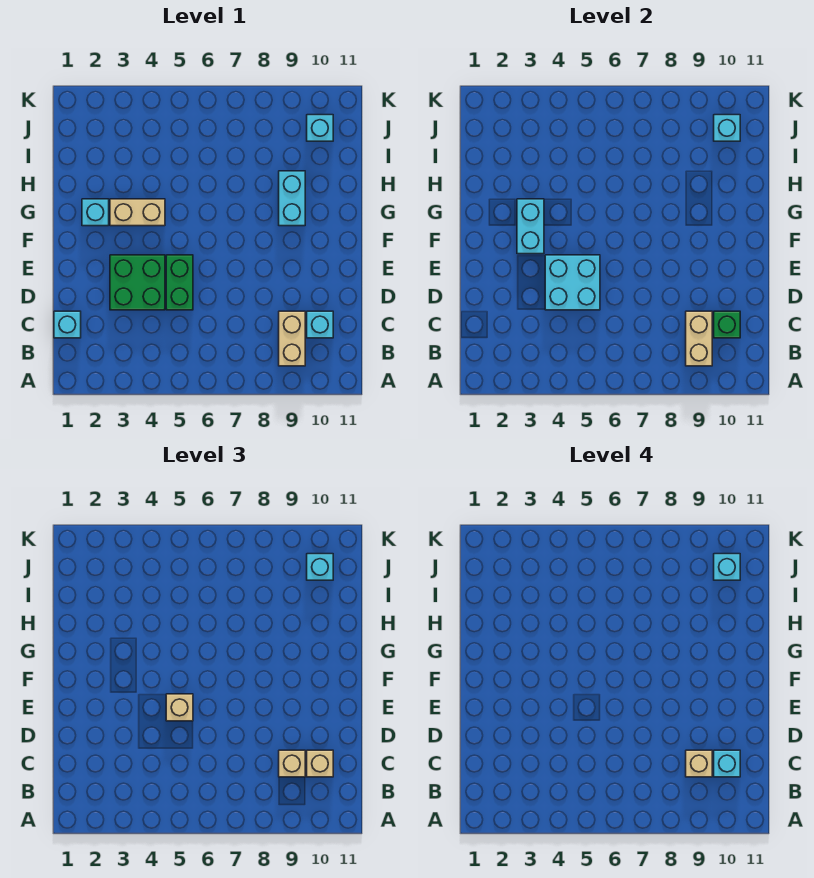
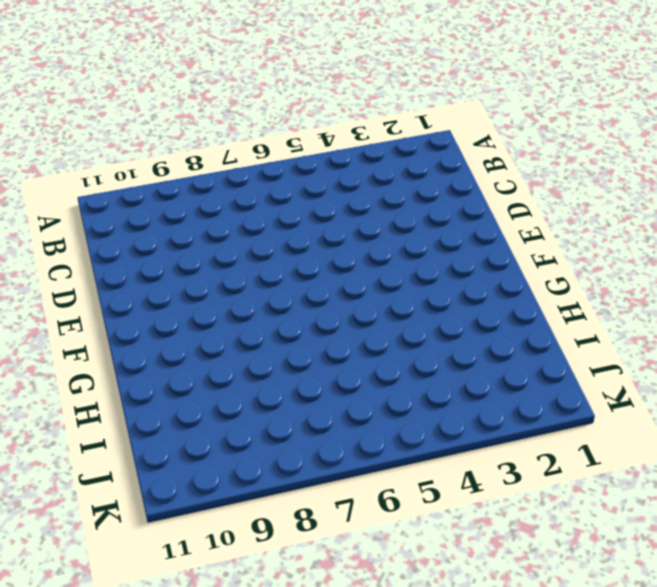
none -> tan 1x2 brick [279,311,305,366]
none -> cyan 1x1 brick [54,311,81,338]
none -> cyan 1x1 brick [307,311,333,338]

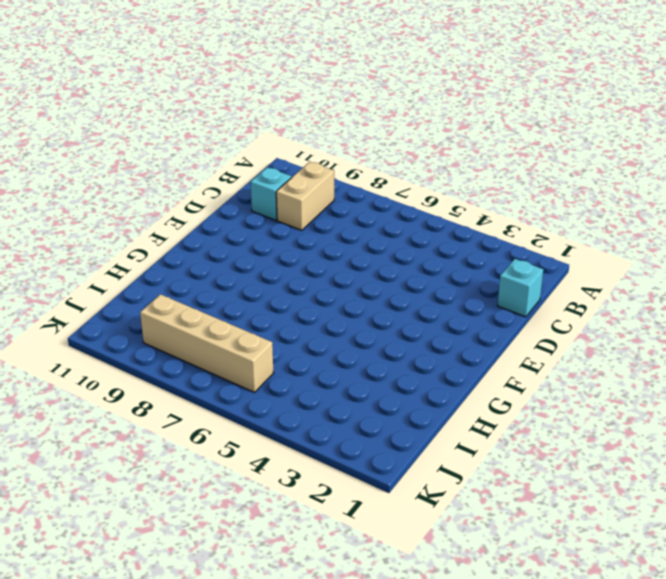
tan 1x4 brick [140,294,273,392] -> none
none -> green 2x2 brick [110,255,165,310]
none -> green 1x2 brick [166,255,193,310]
none -> cyan 1x1 brick [82,199,109,226]

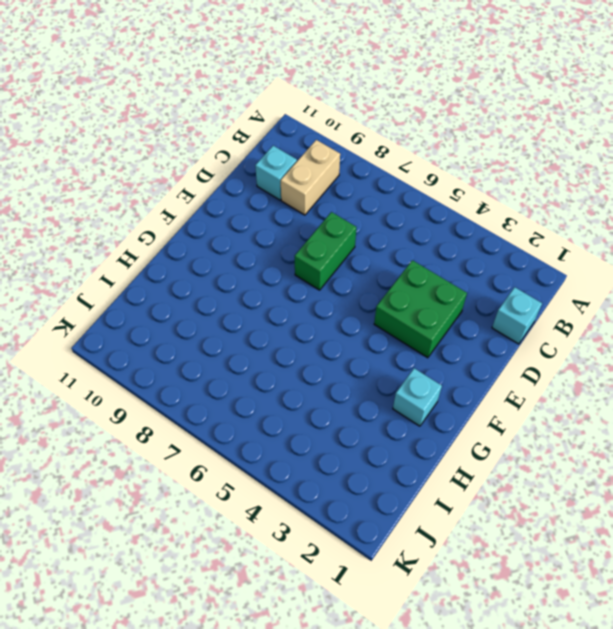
green 1x2 brick [295,212,356,290] -> green 1x2 brick moved to [166,255,193,310]
none -> tan 1x2 brick [110,199,165,226]
none -> cyan 1x2 brick [279,171,305,226]
none -> cyan 1x1 brick [307,115,333,141]

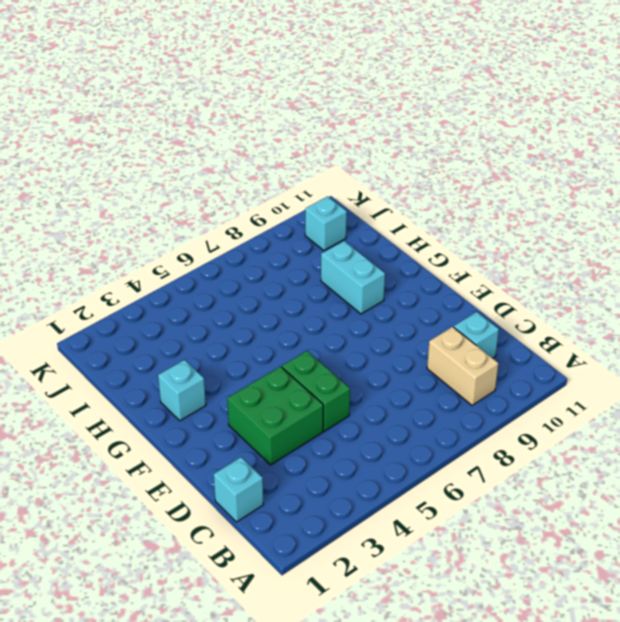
none -> tan 1x2 brick [110,199,165,226]
none -> tan 1x2 brick [686,311,712,366]
none -> green 1x1 brick [714,311,740,338]

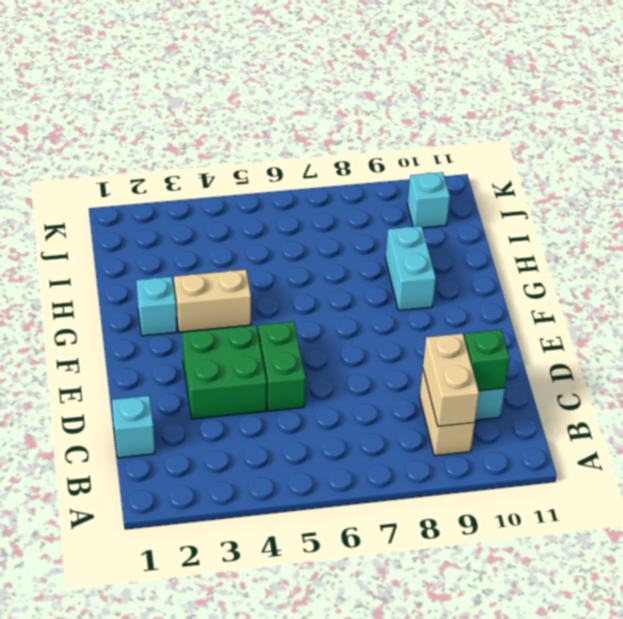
none -> cyan 2x2 brick [545,255,600,310]
none -> cyan 1x2 brick [517,199,544,254]
none -> cyan 1x1 brick [714,115,740,141]

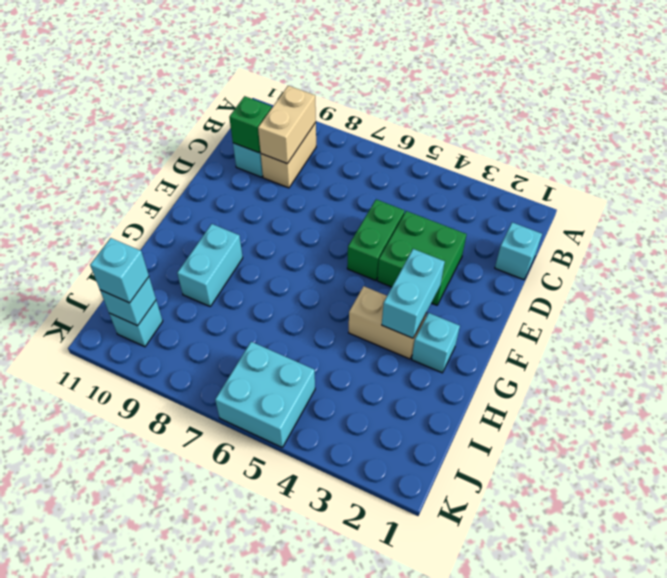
cyan 2x2 brick [215,342,315,447] -> cyan 2x2 brick moved to [545,255,600,310]
none -> tan 1x1 brick [279,750,305,777]
none -> tan 1x1 brick [307,750,333,777]
none -> tan 1x1 brick [166,694,193,721]

